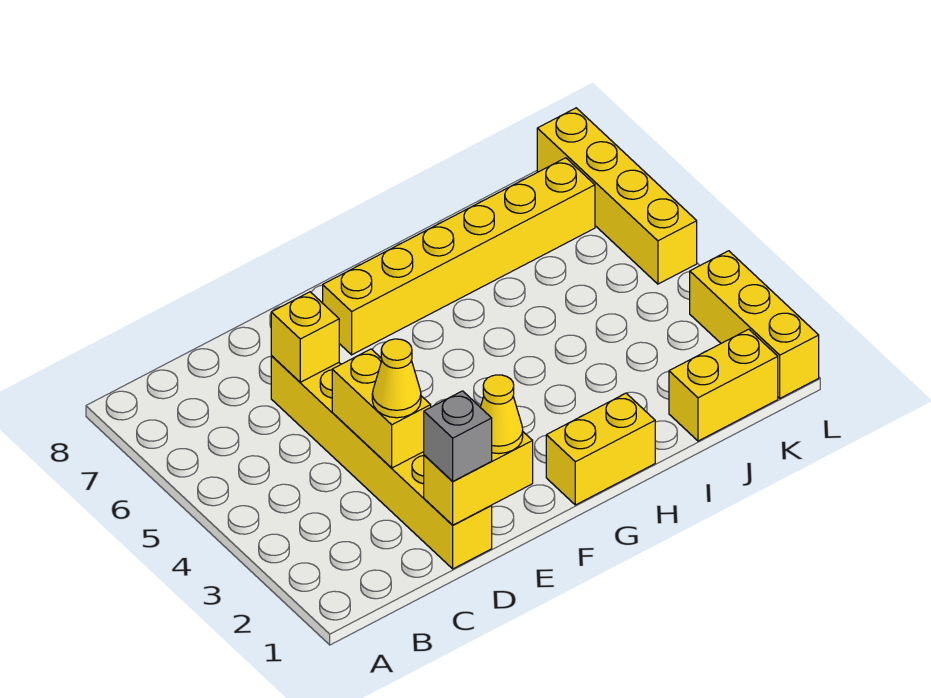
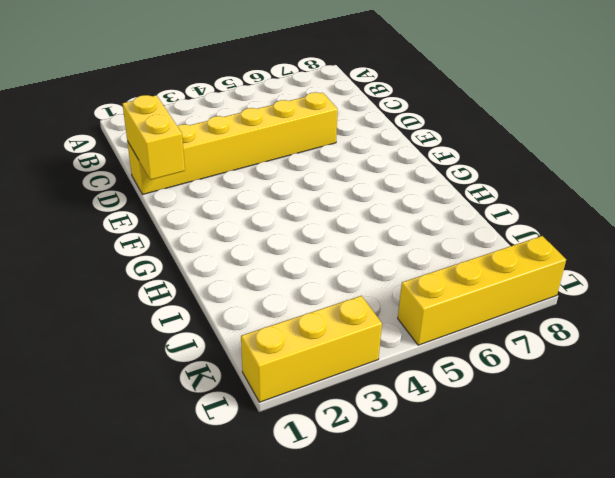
none -> yellow 1x6 brick [323,158,595,355]
none -> yellow 1x2 brick [546,393,655,505]
none -> yellow 1x2 brick [669,329,778,441]

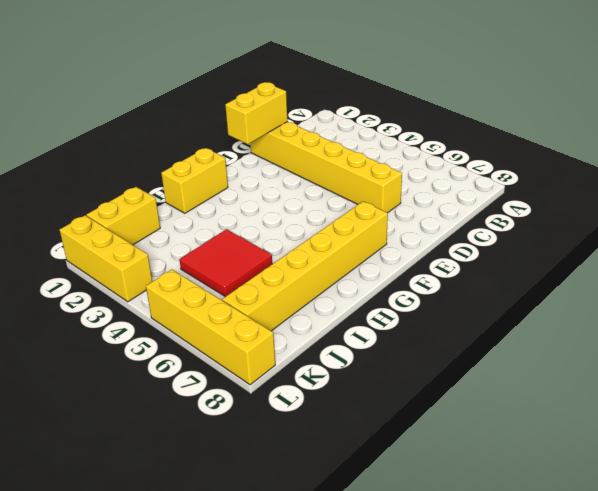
red 2x2 tile [179,229,272,297] -> none
none -> yellow 1x2 brick [332,349,431,468]
none -> yellow 1x1 brick [271,292,339,382]
none -> grey 1x1 brick [424,391,492,481]

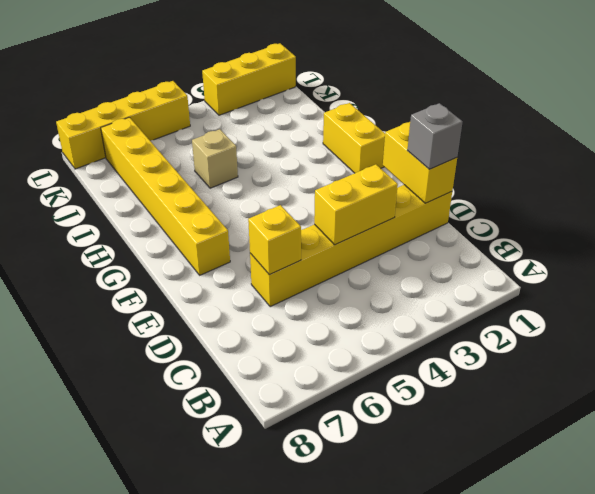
tan 1x1 brick [192,129,238,188] -> none
none -> yellow 1x2 brick [669,329,778,441]
none -> yellow 1x1 cone [372,339,421,418]
none -> yellow 1x1 cone [480,375,523,454]

